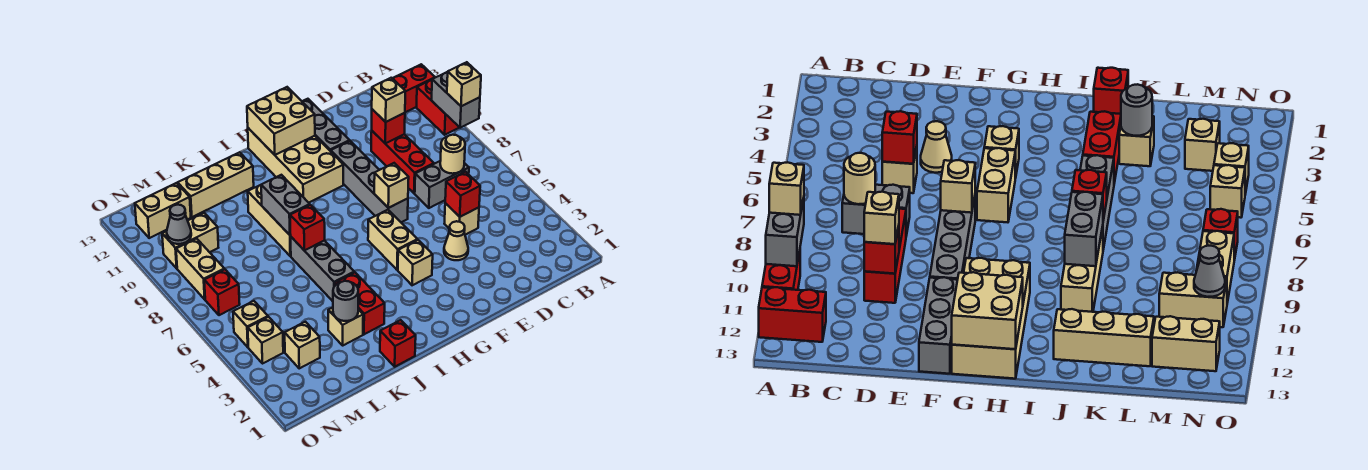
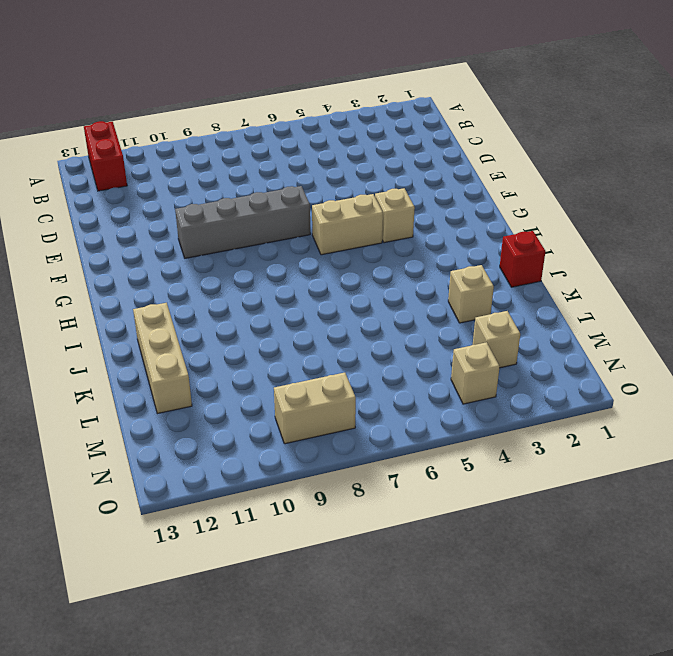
none -> red 1x2 brick [417,80,460,135]
none -> grey 1x2 brick [415,161,469,208]
none -> tan 1x1 brick [444,203,479,235]
none -> red 1x3 brick [371,131,434,193]

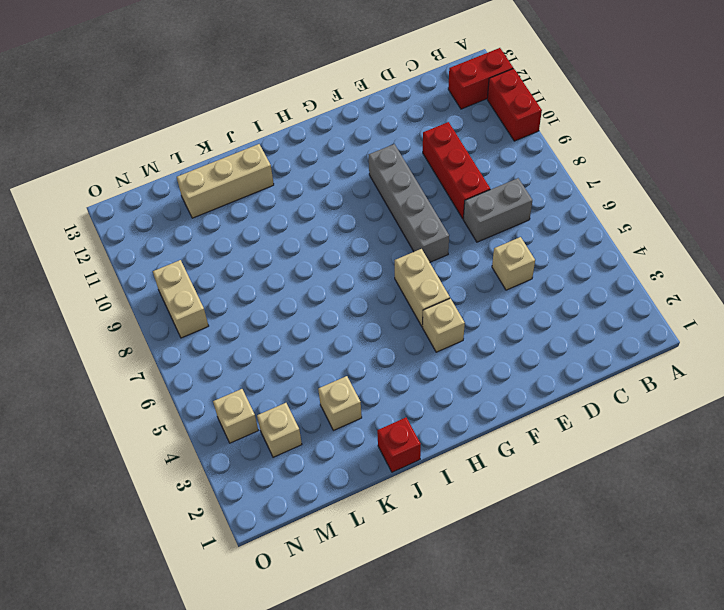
none -> tan 1x1 cone [444,221,468,260]
none -> grey 1x3 brick [302,99,350,151]
none -> tan 2x4 brick [248,128,343,203]
none -> red 1x2 brick [335,272,385,334]

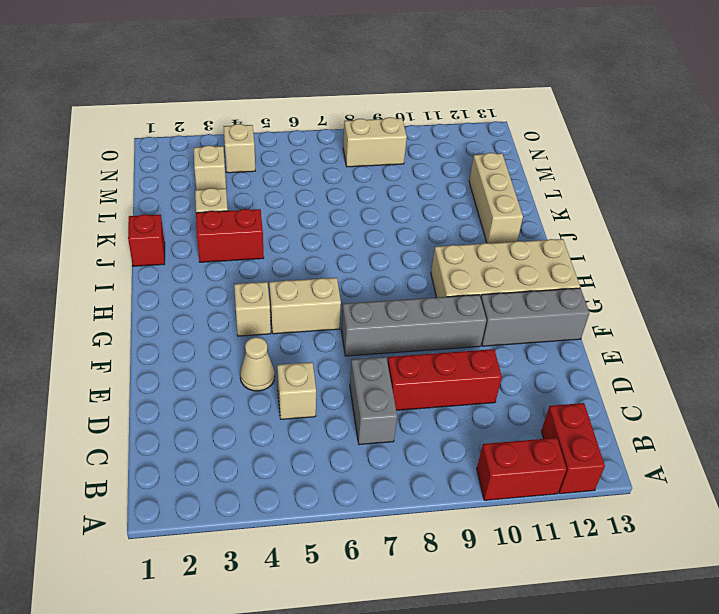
none -> grey 1x3 brick [291,237,354,301]
none -> tan 1x3 brick [248,185,291,256]
none -> tan 1x2 brick [162,213,218,268]
none -> tan 1x2 brick [135,183,191,238]

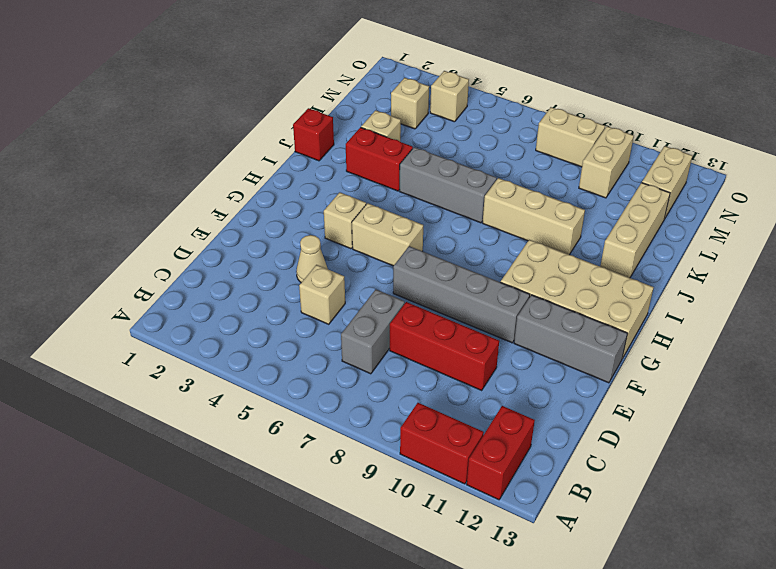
none -> tan 1x1 brick [233,301,268,347]
none -> red 1x1 brick [204,269,240,315]
none -> grey 1x2 brick [432,72,480,128]
none -> tan 1x1 round brick [440,135,465,174]

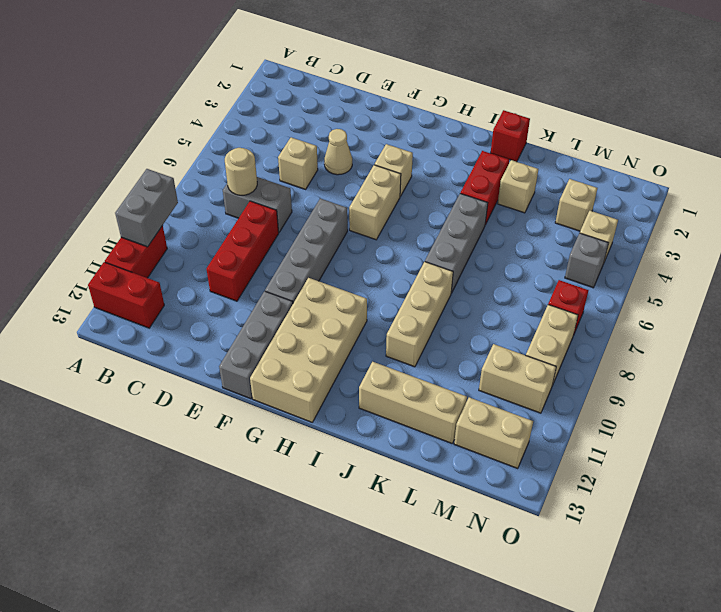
grey 1x1 brick [565,233,608,288] -> tan 1x1 brick [233,301,268,347]
none -> red 1x1 brick [445,172,480,217]
none -> red 1x1 brick [372,109,405,144]
none -> tan 1x1 brick [374,163,409,208]
none -> tan 2x2 brick [247,87,315,155]

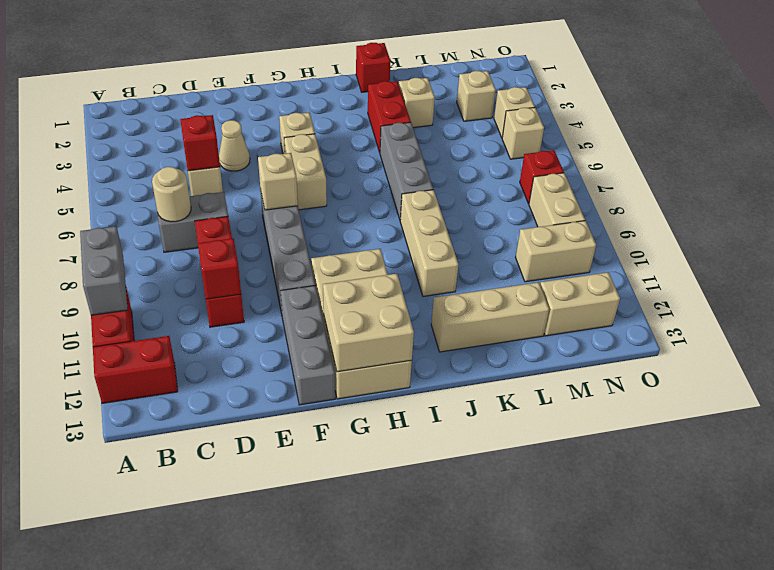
none -> red 1x1 brick [290,205,325,250]
none -> grey 1x2 brick [261,175,310,235]
none -> grey 1x1 round brick [333,281,358,321]
none -> grey 1x1 cone [167,205,191,244]

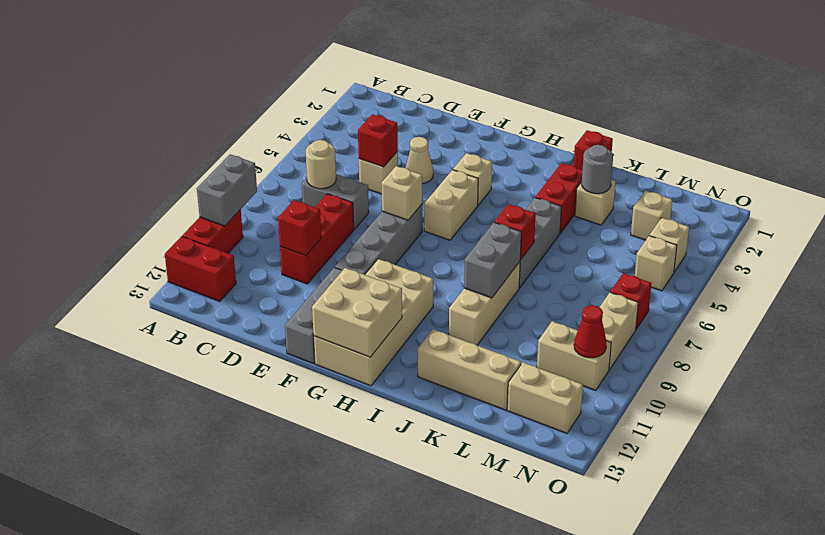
red 1x1 cone [574,305,606,358] -> grey 1x1 cone [167,205,191,244]
none -> tan 1x1 brick [447,62,481,106]
none -> tan 1x1 brick [372,78,405,122]

